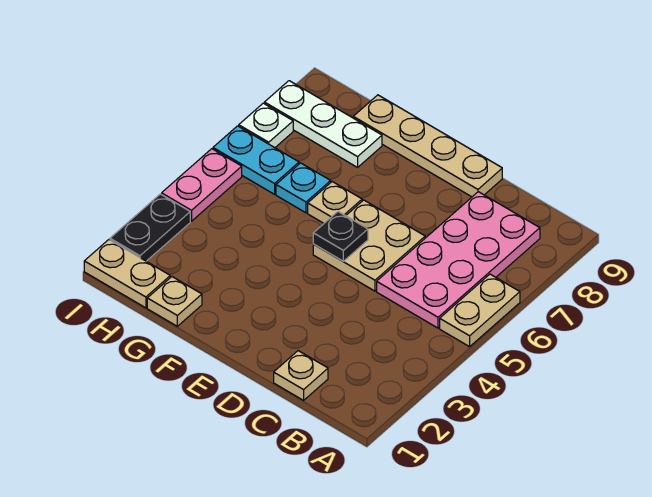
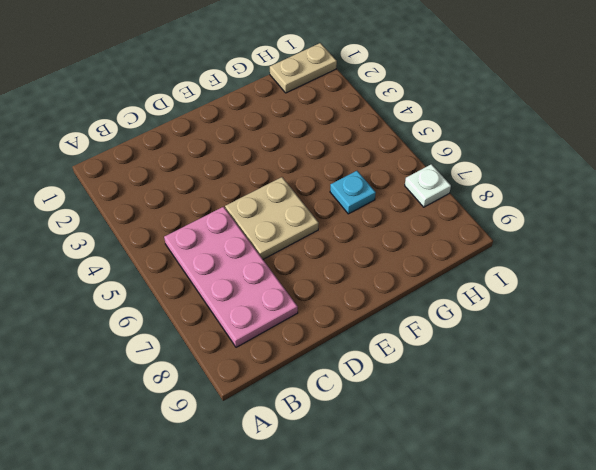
none -> tan 1x2 plate [440,274,520,347]
none -> tan 1x1 plate [274,351,328,400]
none -> tan 1x4 plate [353,95,502,197]

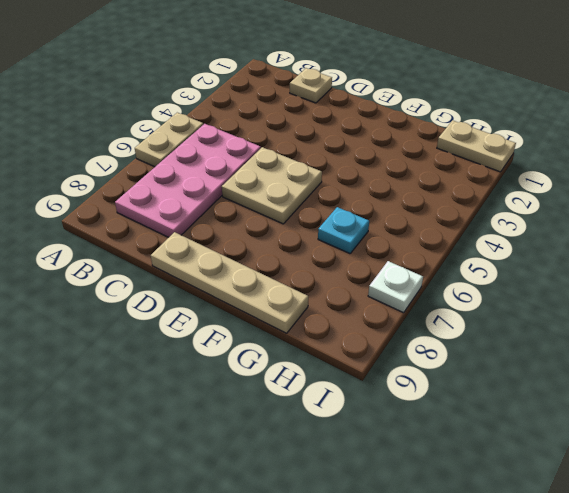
none -> tan 1x1 plate [308,182,362,223]
none -> tan 1x1 plate [147,277,202,326]
none -> white 1x3 plate [264,81,382,167]

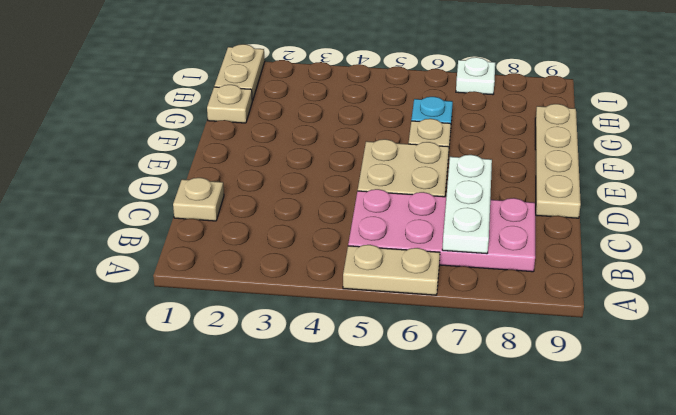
white 1x3 plate [442,155,492,254] -> white 1x3 plate moved to [264,81,382,167]
none -> cyan 1x2 plate [213,126,299,194]
none -> black 1x2 plate [110,194,190,261]
none -> pink 1x2 plate [162,149,242,221]

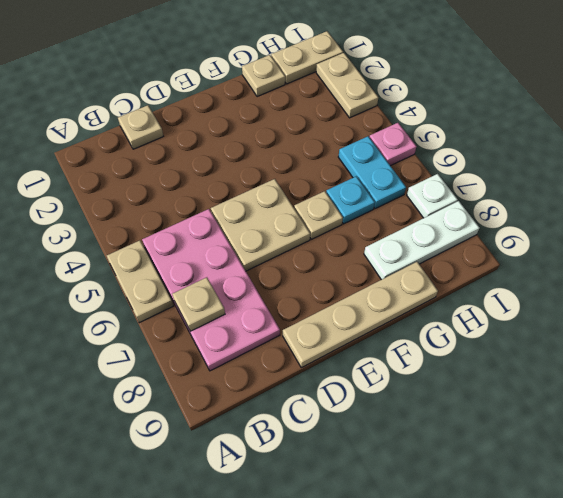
tan 1x1 plate [172,277,225,331] -> none
cyan 1x2 plate [338,136,406,209] -> cyan 1x2 plate turned to [213,126,299,194]
tan 1x2 plate [316,53,378,118] -> black 1x2 plate [110,194,190,261]
pink 1x1 plate [369,123,417,166] -> pink 1x2 plate [162,149,242,221]
none -> black 1x1 plate [313,212,368,261]

